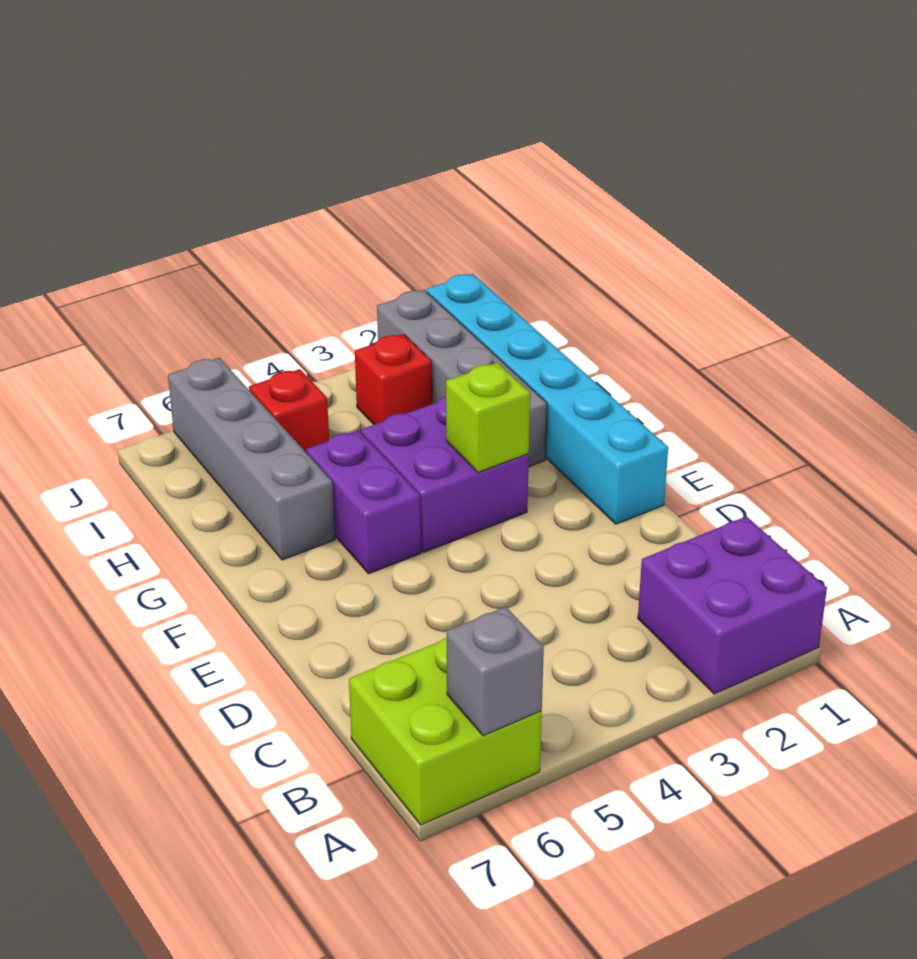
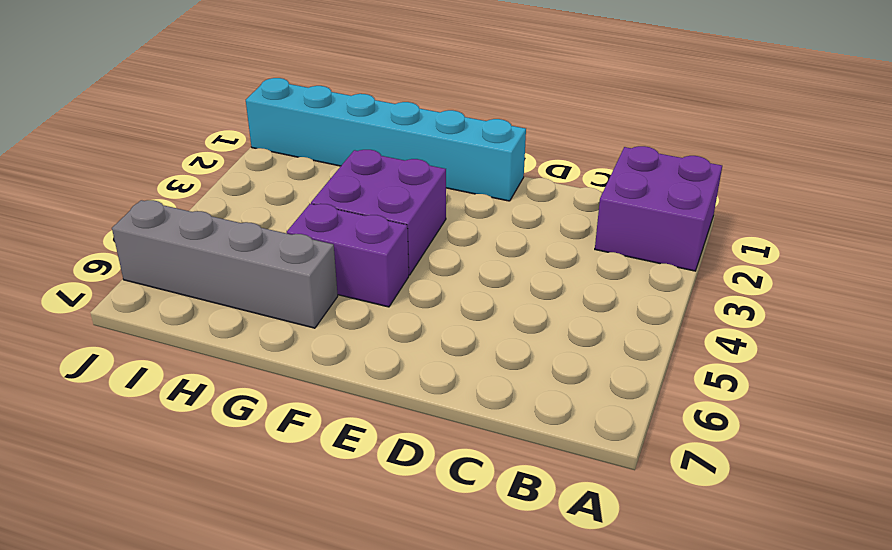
none -> lime 2x2 brick [349,637,542,825]
none -> grey 1x4 brick [377,290,547,467]

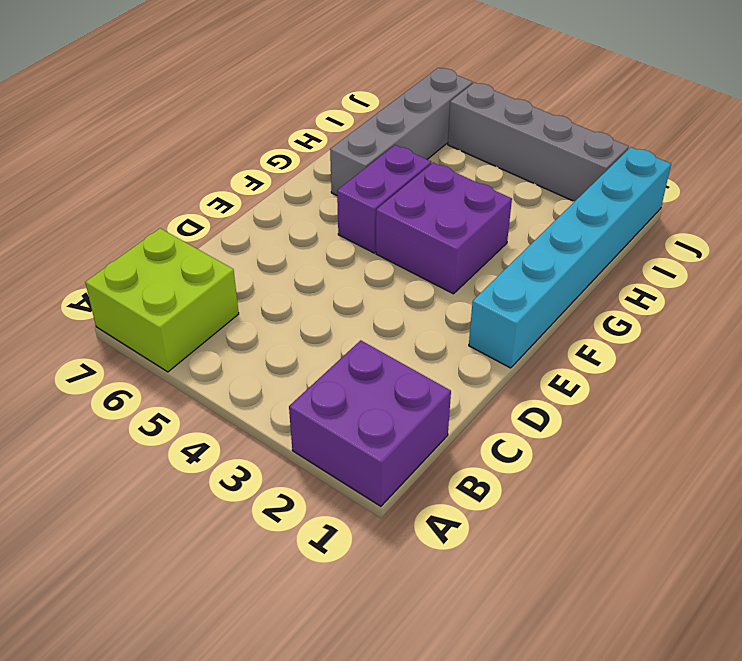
grey 1x4 brick [448,82,629,201] -> grey 1x4 brick turned to [377,290,547,467]
none -> red 1x1 brick [355,334,432,425]
none -> red 1x1 brick [249,369,329,452]

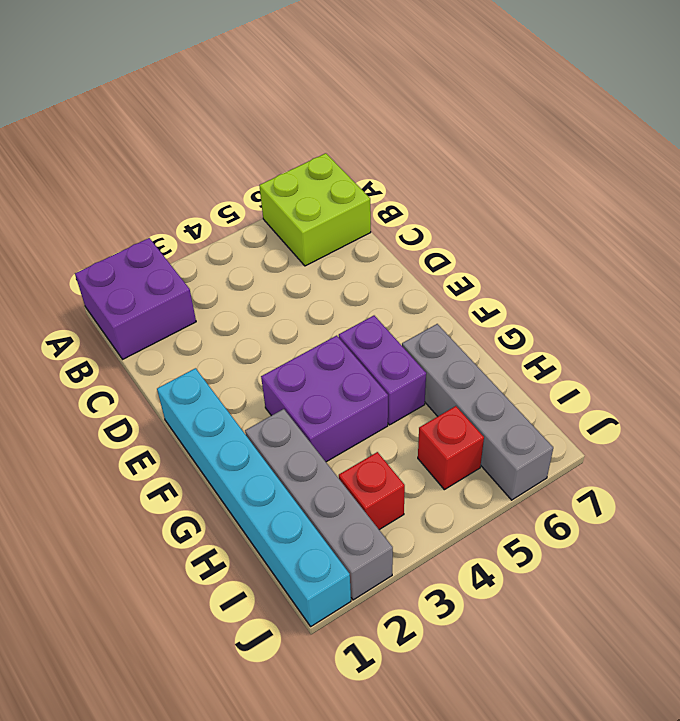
none -> grey 1x1 brick [447,607,544,736]
none -> lime 1x1 brick [446,363,530,472]

